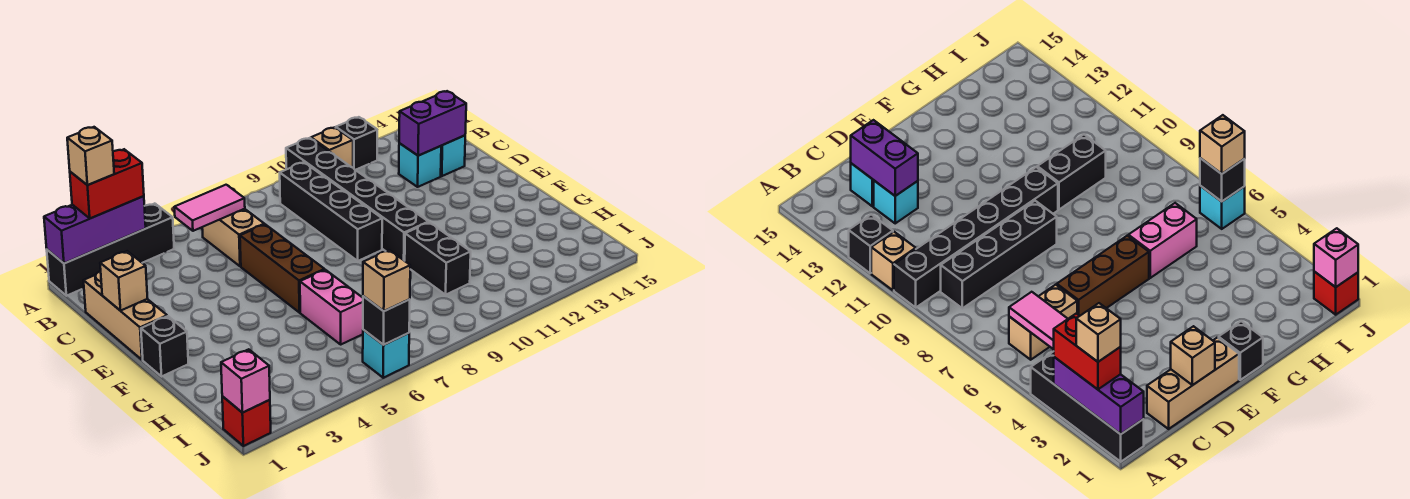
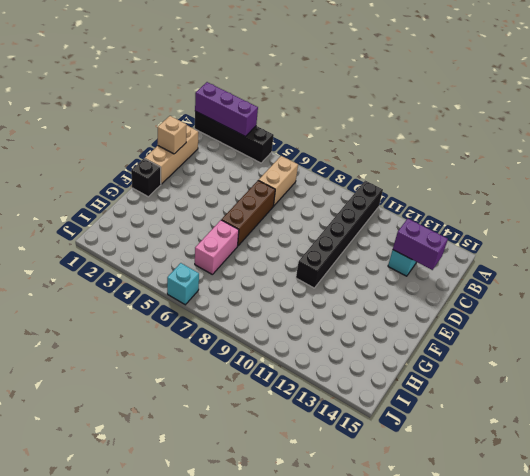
none -> tan 1x1 brick [311,127,353,168]
none -> black 1x1 brick [336,117,377,170]
none -> black 1x4 brick [280,162,382,261]

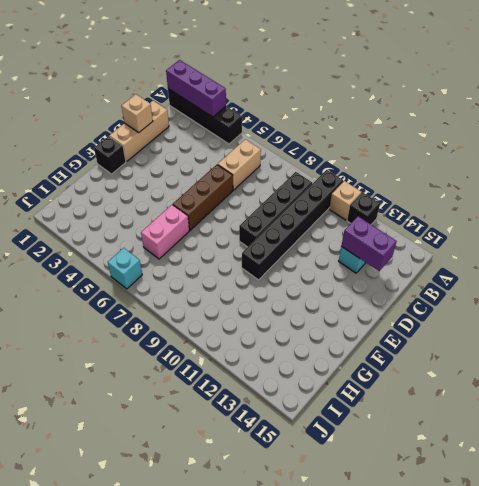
none -> cyan 1x1 brick [441,136,465,176]
none -> black 1x2 brick [405,222,471,295]
none -> red 1x1 brick [222,396,271,446]

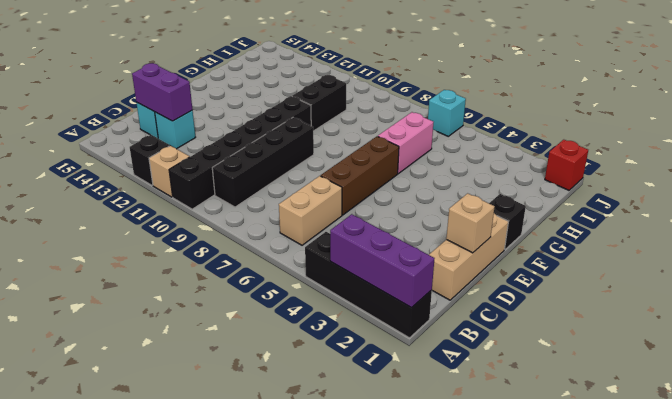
none -> pink 1x2 tile [174,185,245,231]
none -> pink 1x1 brick [221,349,270,413]
none -> black 1x1 brick [363,296,410,345]

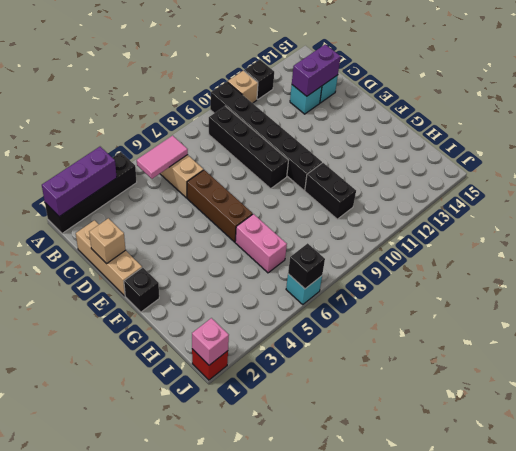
none -> red 1x2 brick [70,149,144,218]
none -> tan 1x1 brick [363,250,410,311]
none -> tan 1x1 brick [67,127,114,185]

